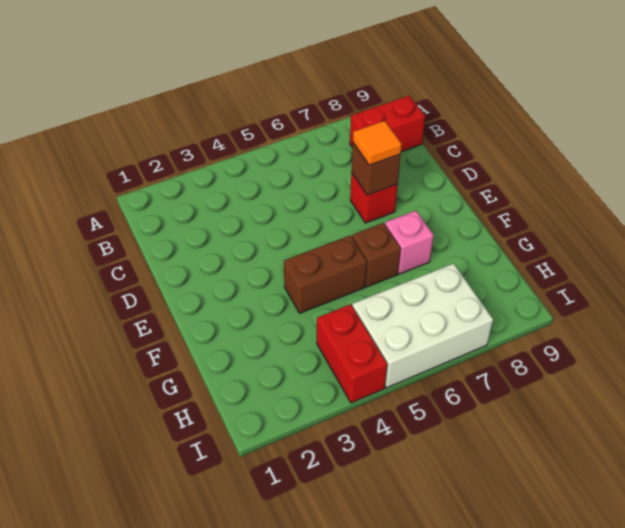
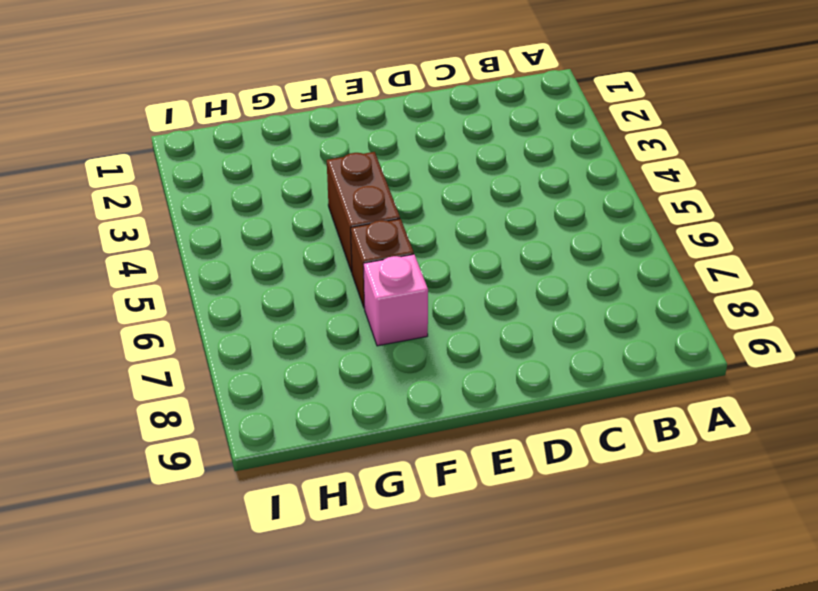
none -> red 1x2 brick [350,96,425,152]
none -> red 1x1 brick [350,173,398,223]

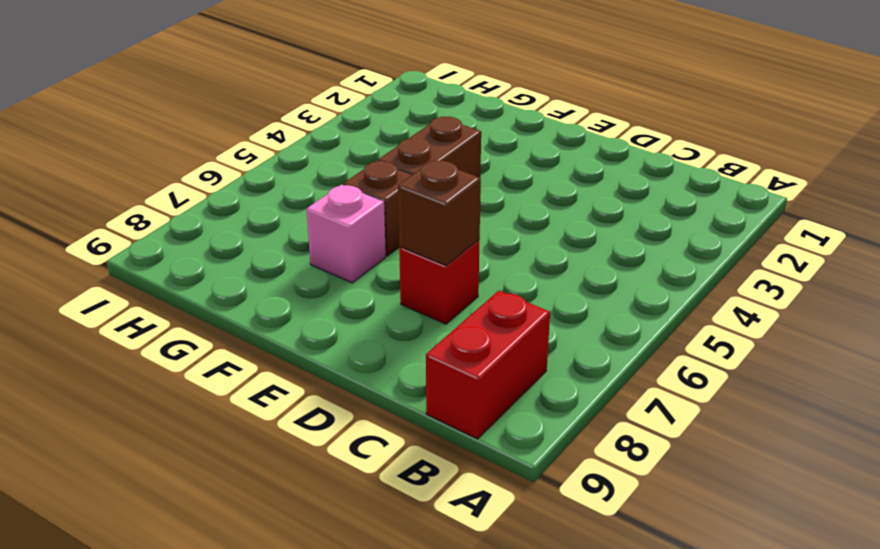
none -> red 1x2 brick [317,304,387,403]
none -> white 2x3 brick [352,263,493,388]

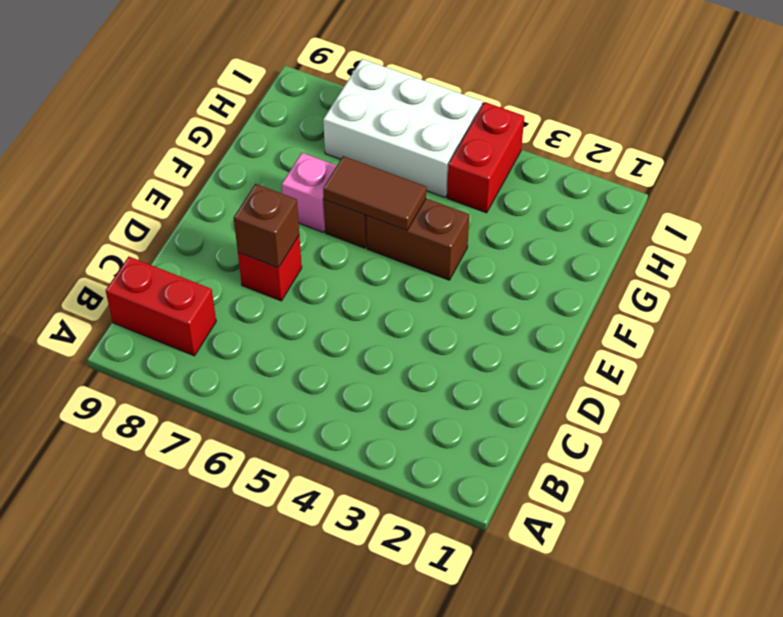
brown 1x2 tile [323,156,426,230] -> none
none -> orange 1x1 tile [353,121,402,165]

